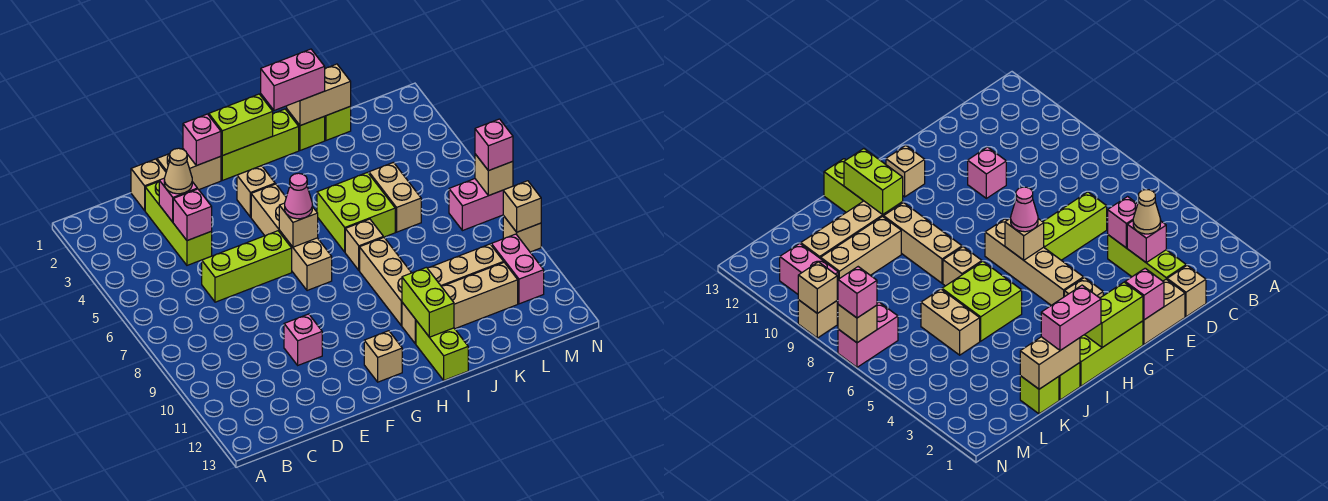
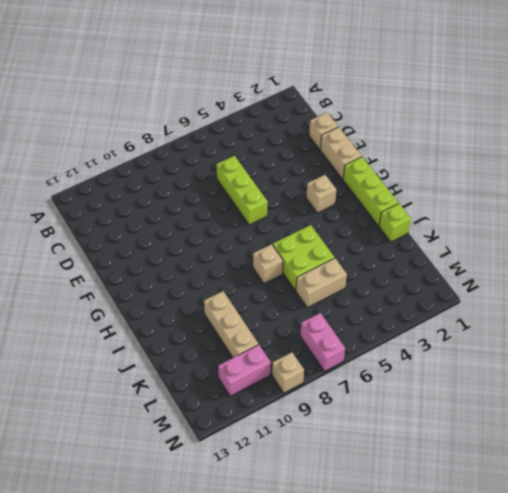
none -> lime 1x3 brick [145,182,212,265]
none -> pink 1x1 brick [284,314,322,365]
none -> tan 1x4 brick [251,184,332,291]
none -> tan 1x1 brick [364,331,402,382]

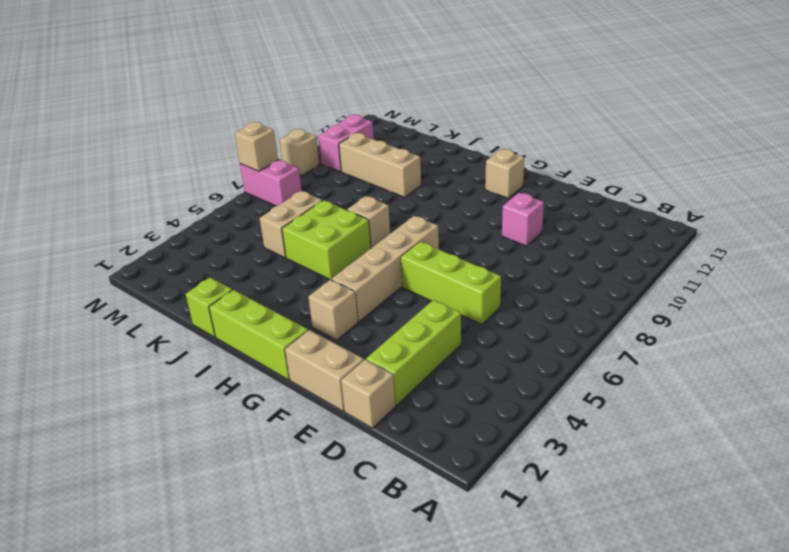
none -> tan 1x3 brick [360,237,411,325]
none -> tan 1x4 brick [402,263,518,344]
none -> lime 1x2 brick [416,321,468,380]
none -> lime 1x1 brick [325,106,351,140]

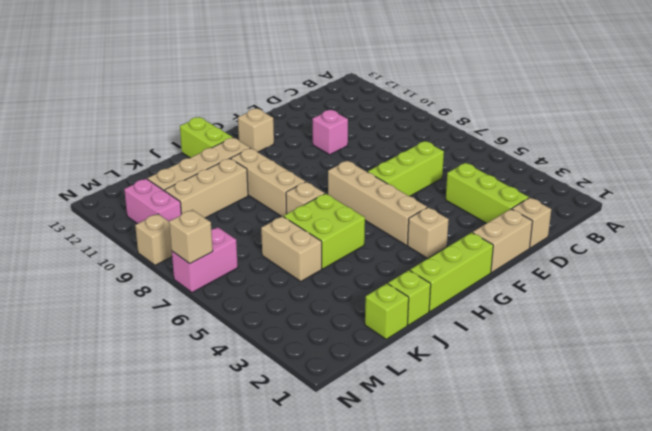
none -> pink 1x1 brick [159,178,197,222]
none -> pink 1x1 brick [173,189,212,241]
none -> pink 1x1 brick [183,114,221,165]
none -> lime 1x2 brick [209,94,273,156]

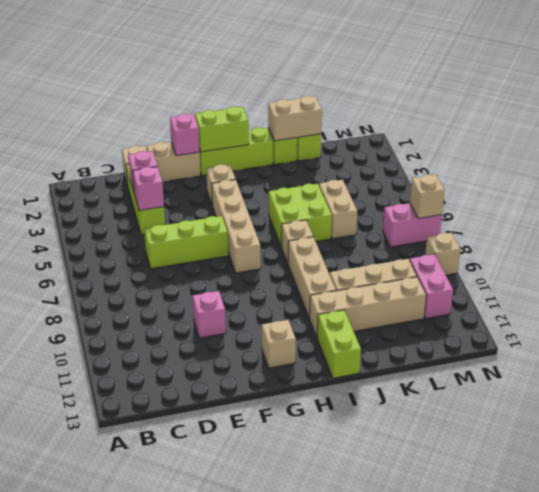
none -> tan 1x1 brick [279,203,318,247]
none -> lime 1x2 brick [402,267,454,337]
none -> tan 1x1 brick [503,181,541,232]
none -> tan 1x1 cone [164,148,192,194]

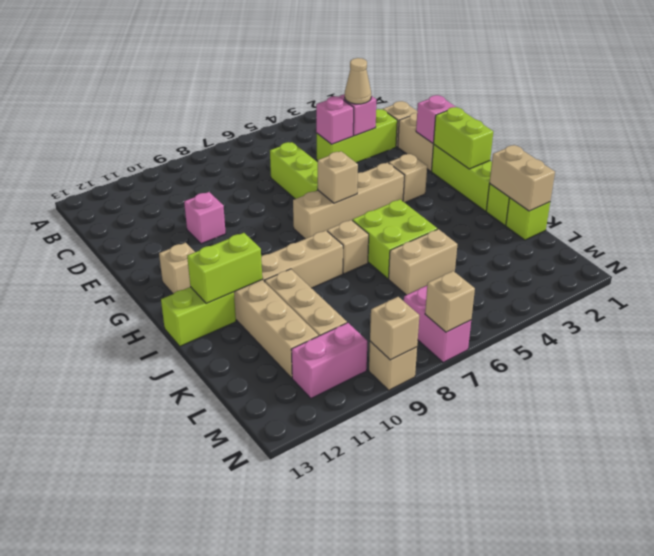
none -> pink 1x1 cone [285,173,312,219]
none -> pink 1x2 brick [261,49,325,110]
none -> pink 1x1 brick [475,119,513,171]

